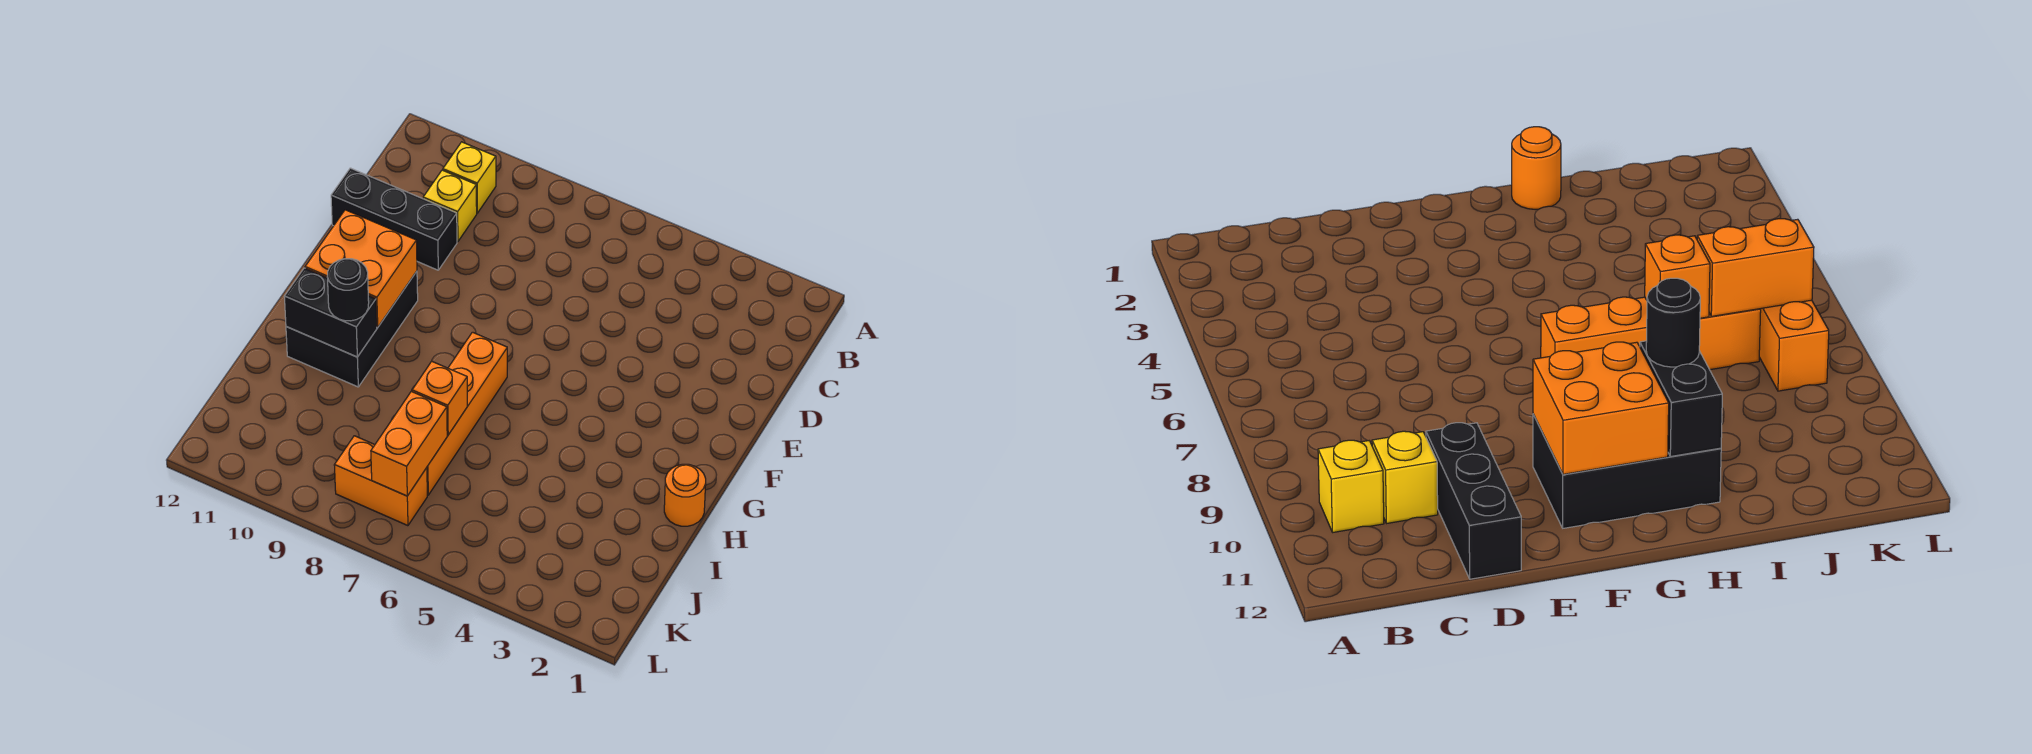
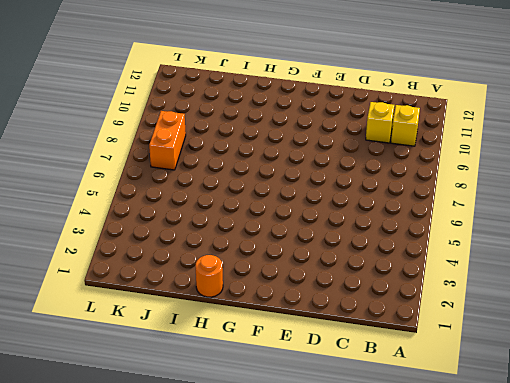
none -> black 1x3 brick [331,168,457,270]
none -> black 2x3 brick [286,271,418,387]
none -> orange 1x4 brick [427,332,507,495]

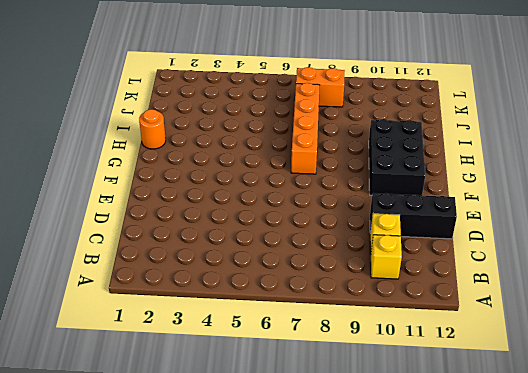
none -> orange 2x2 brick [305,210,417,327]
none -> black 1x2 brick [284,268,377,357]
none -> orange 1x1 brick [412,361,467,435]

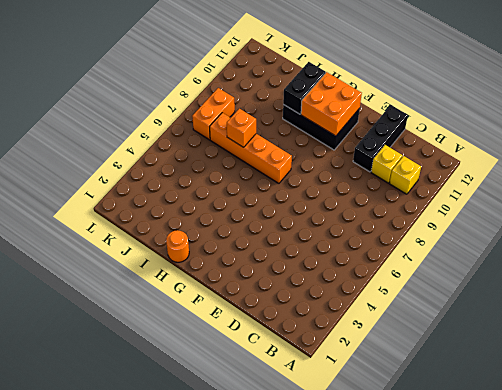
none -> orange 1x2 brick [371,391,447,496]
none -> black 1x1 round brick [327,259,369,321]

